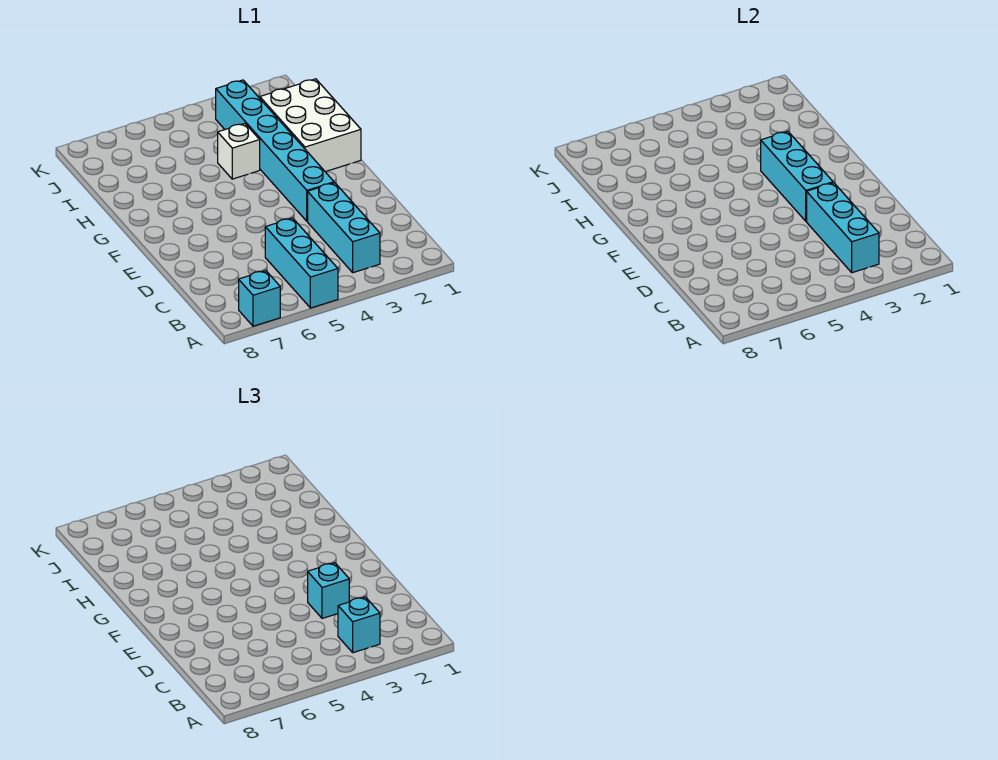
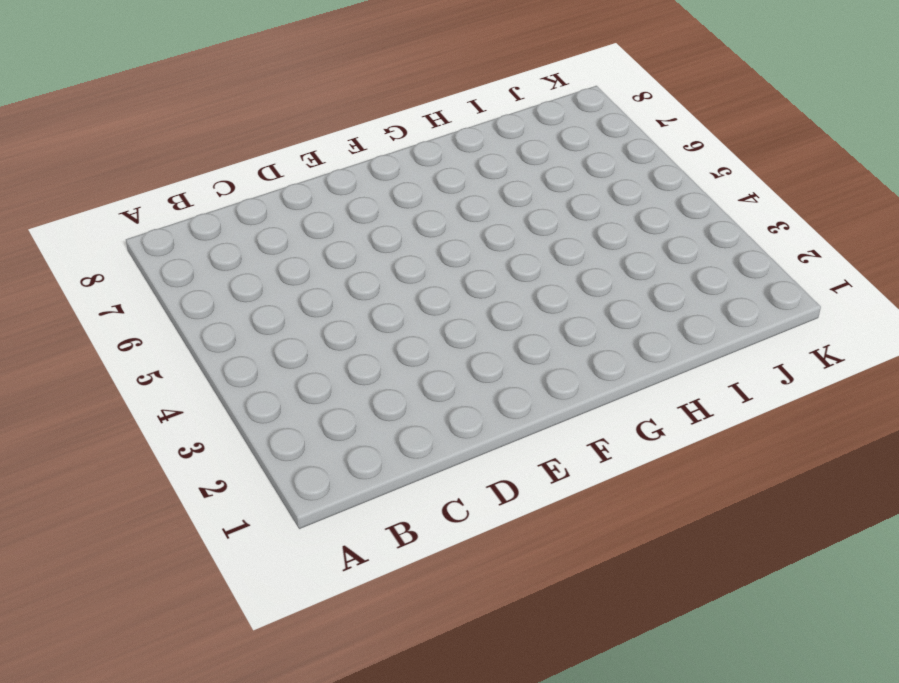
none -> cyan 1x3 brick [265,218,338,308]
none -> cyan 1x1 brick [239,271,280,326]

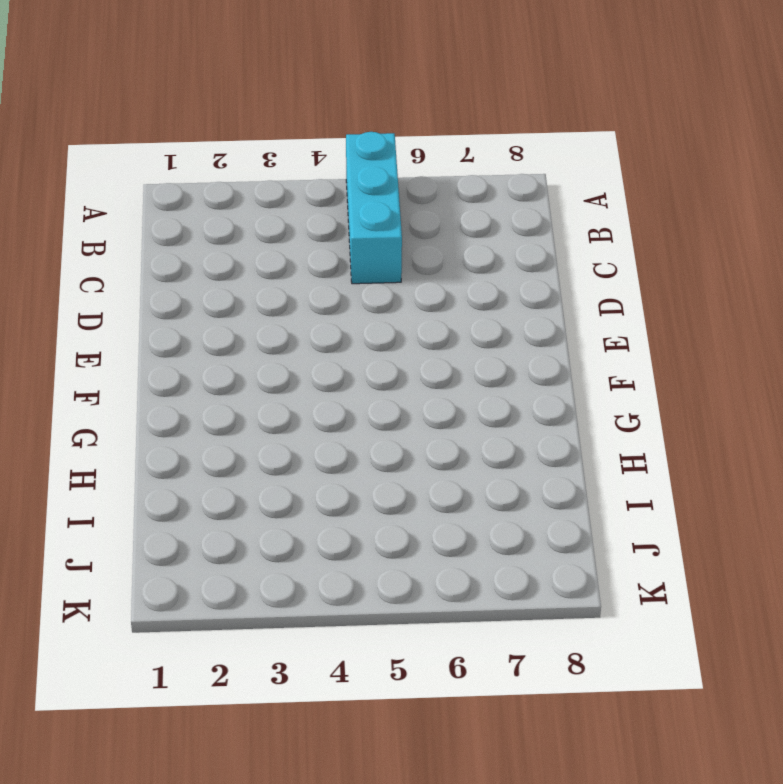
none -> cyan 1x1 brick [239,271,280,326]
none -> cyan 1x3 brick [308,183,380,273]

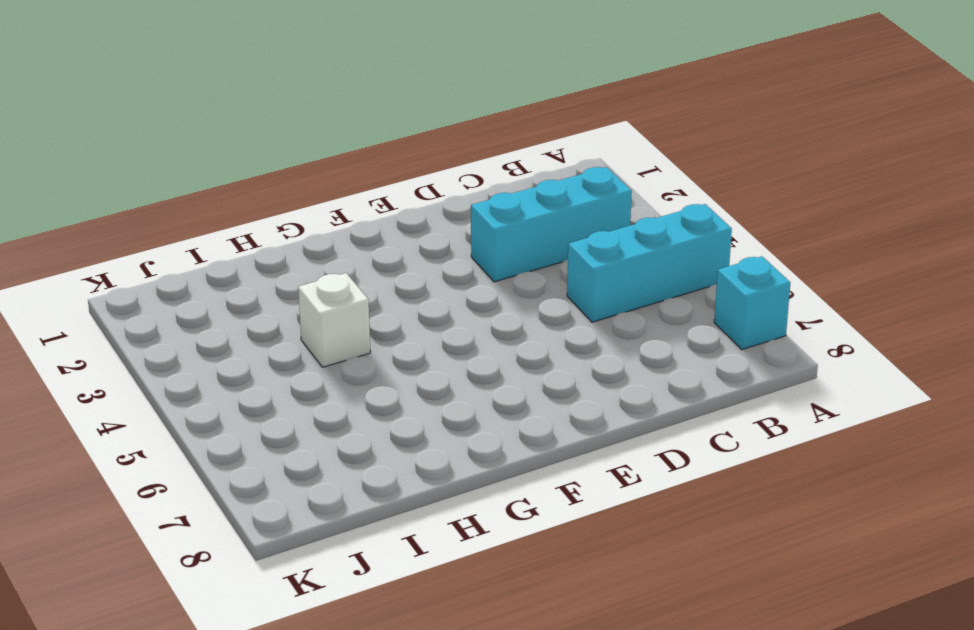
none -> cyan 1x6 brick [216,80,334,221]
none -> white 2x3 brick [260,79,361,172]

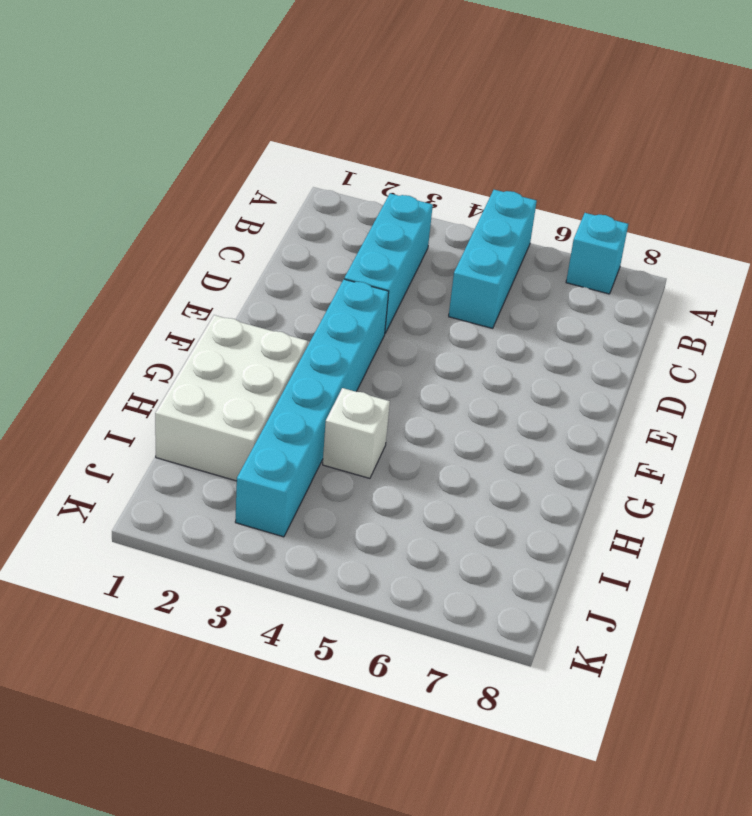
none -> cyan 1x3 brick [807,183,879,273]
none -> cyan 1x3 brick [761,131,833,221]

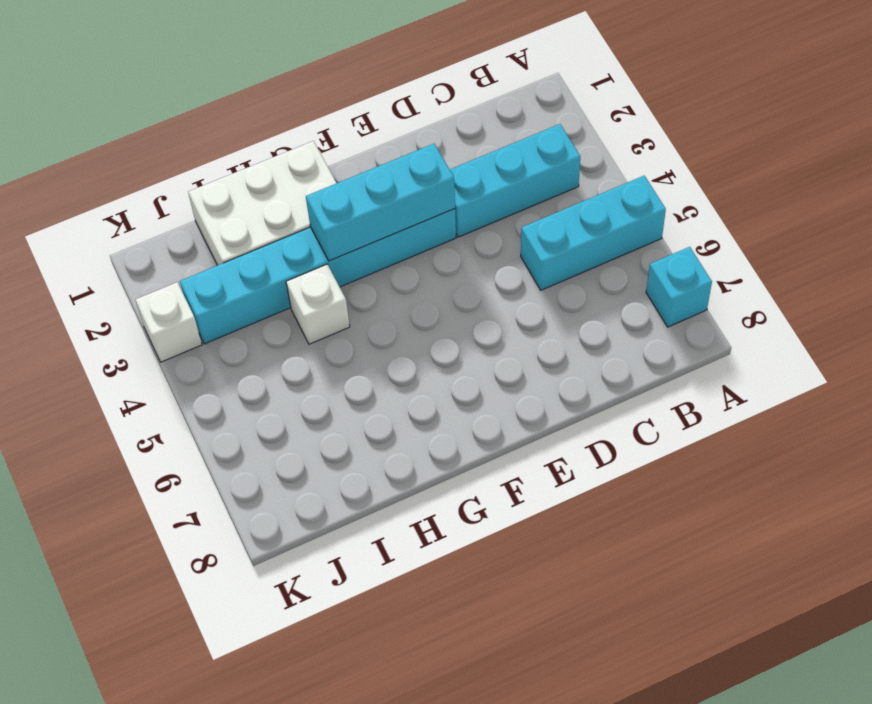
white 1x1 brick [136,282,202,362] -> none
none -> cyan 1x3 brick [807,183,879,273]
none -> cyan 1x1 brick [338,597,380,653]

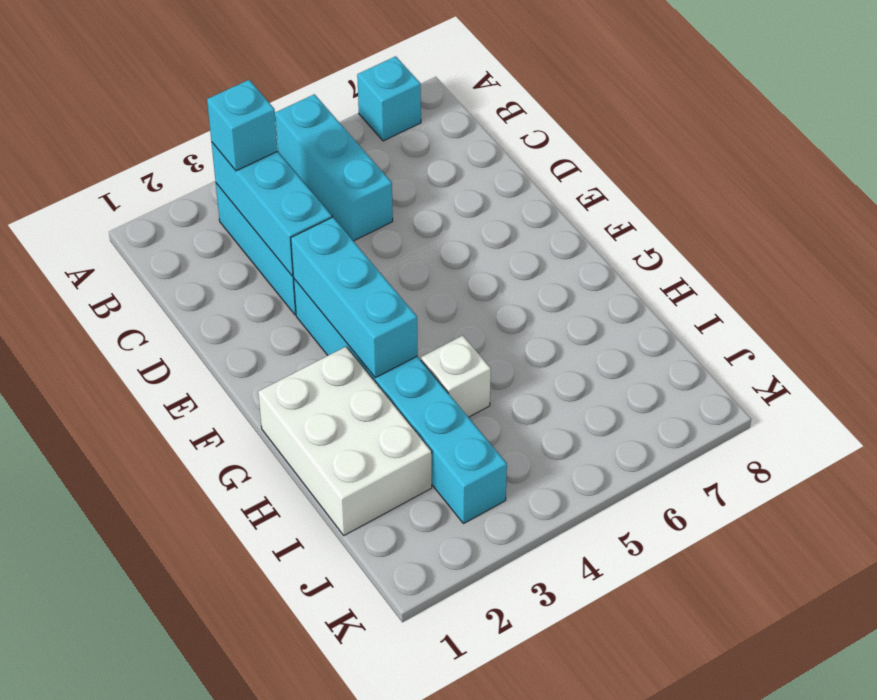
none -> cyan 1x1 brick [308,563,349,618]

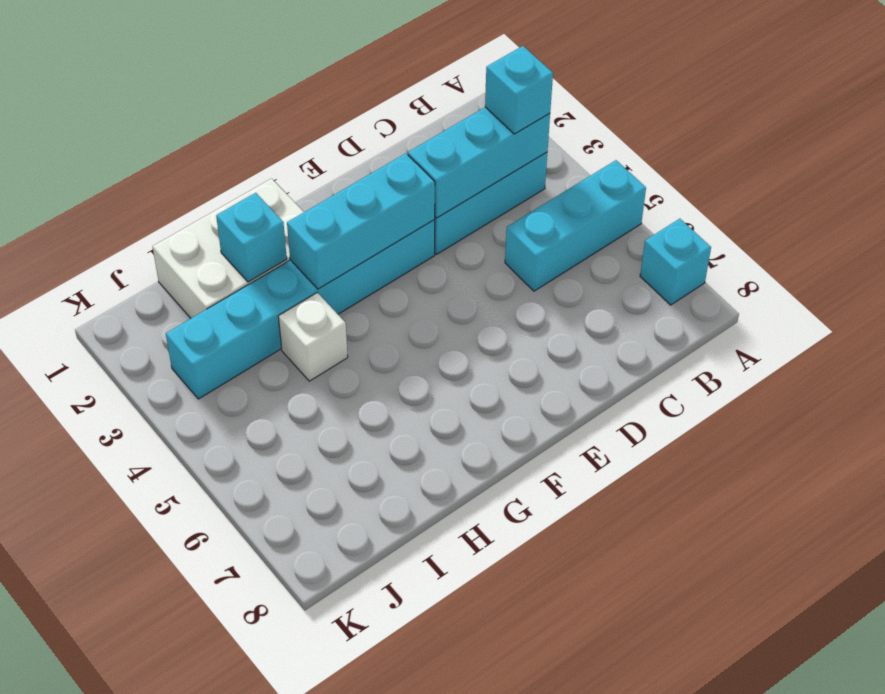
cyan 1x1 brick [216,193,287,282] -> cyan 1x1 brick moved to [308,563,349,618]

